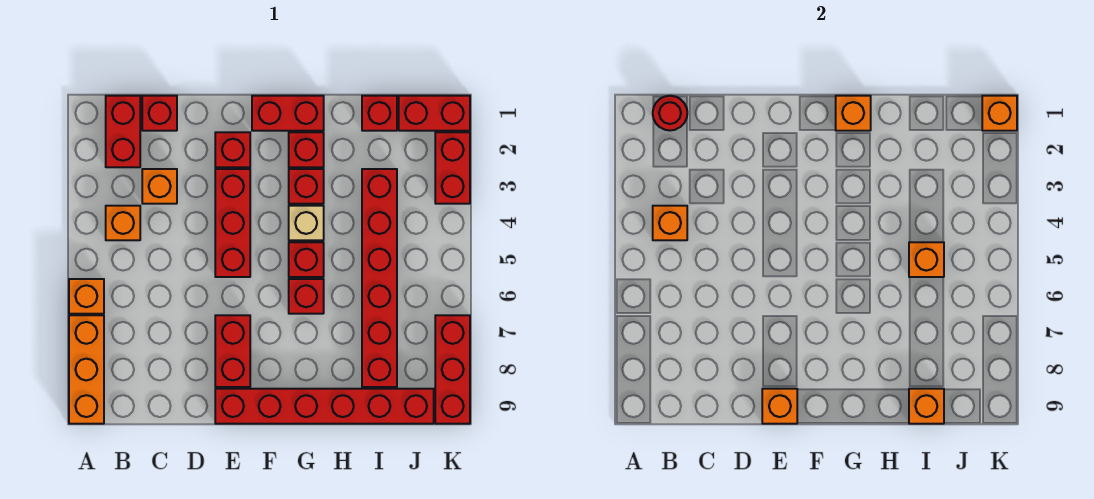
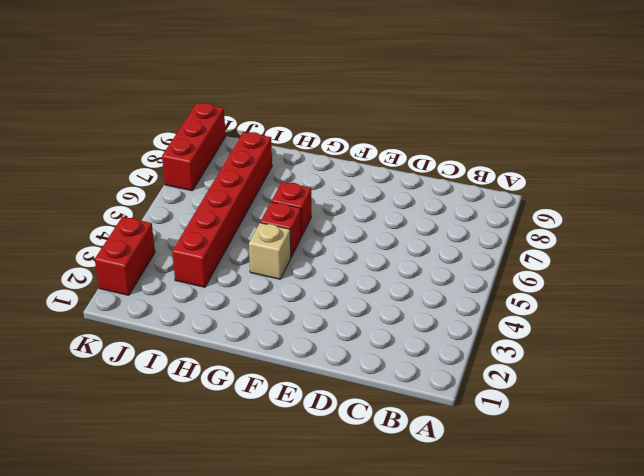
none -> orange 1x1 brick [69,279,104,314]
none -> orange 1x3 brick [69,315,104,424]
none -> red 1x2 brick [106,96,140,167]

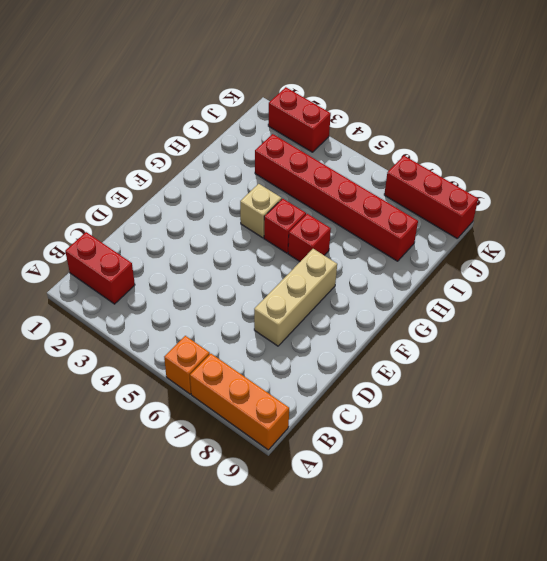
tan 1x3 brick [254,249,337,346] -> red 1x2 brick [215,315,250,387]
none -> orange 1x1 brick [106,206,140,240]
none -> red 1x1 brick [142,96,177,131]
none -> orange 1x1 brick [142,169,177,204]

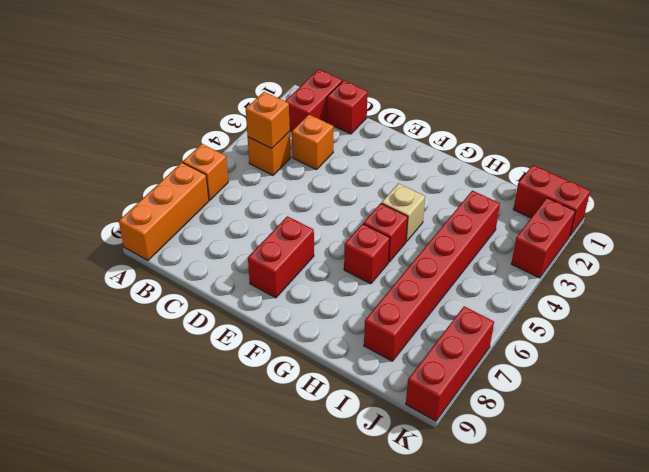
none -> red 1x1 brick [215,132,250,167]
none -> red 1x3 brick [215,169,250,277]
none -> red 1x6 brick [215,389,434,424]

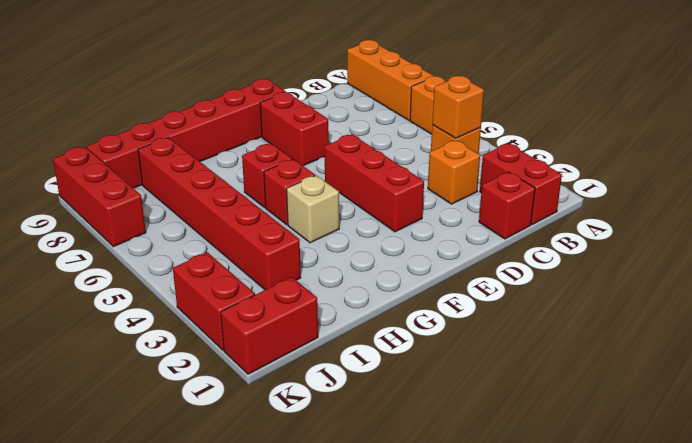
none -> red 1x1 brick [215,132,250,167]
none -> red 1x2 brick [252,96,324,131]
none -> red 1x1 brick [289,132,324,167]

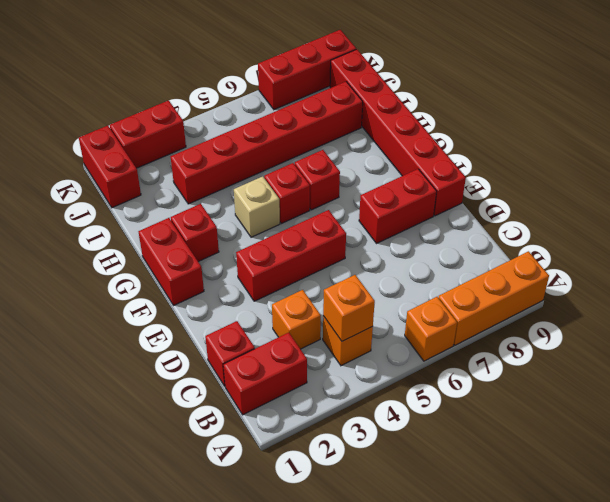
none -> red 1x1 brick [215,132,250,167]
none -> red 1x1 brick [289,169,324,204]
none -> red 1x1 brick [362,96,397,131]

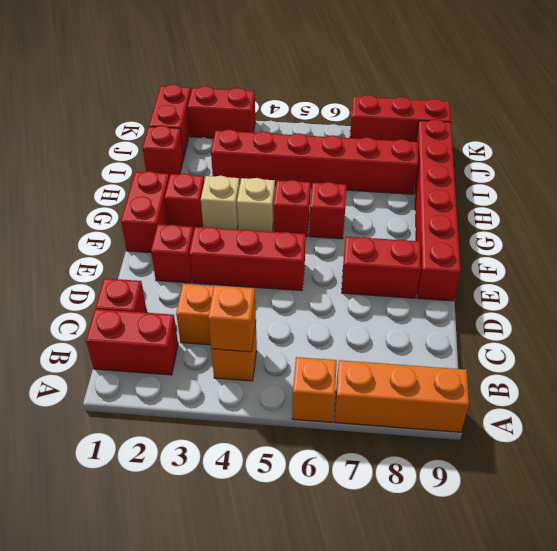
tan 1x1 brick [201,176,240,229] -> red 1x1 brick [289,169,324,204]
none -> red 1x1 round brick [653,96,687,130]
none -> orange 1x1 brick [762,389,797,424]
none -> orange 1x1 brick [836,96,871,131]

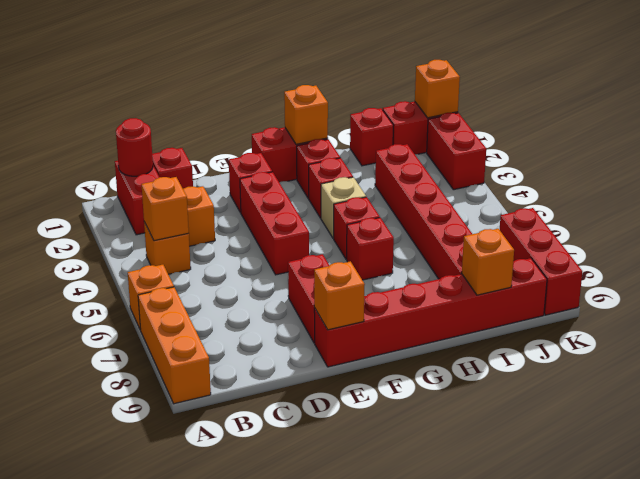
none -> orange 1x1 brick [909,242,944,277]

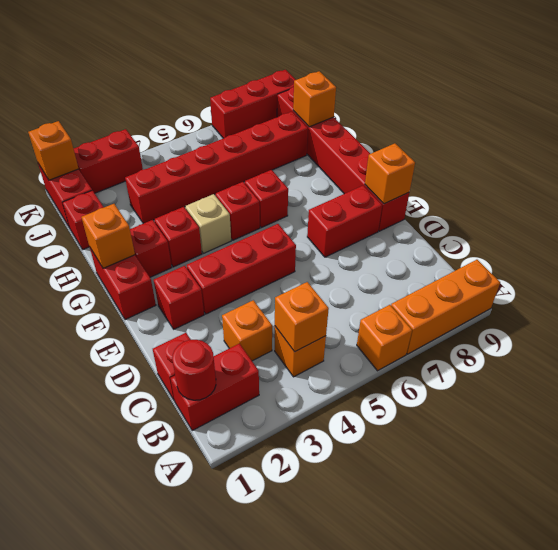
none -> orange 1x1 brick [909,242,944,277]

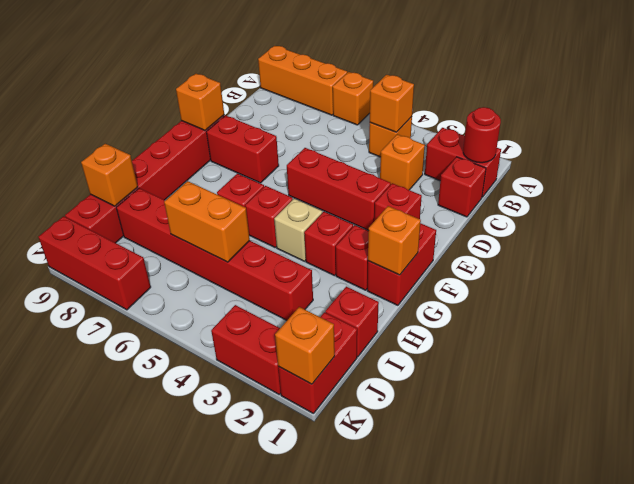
orange 1x2 brick [164,181,250,262] -> orange 1x1 brick [909,242,944,277]

